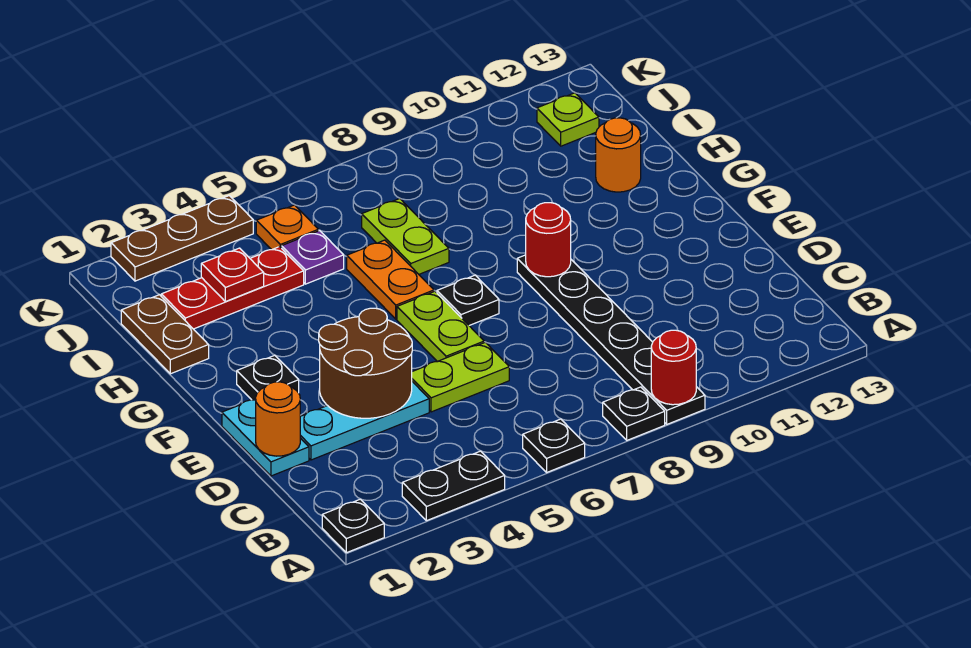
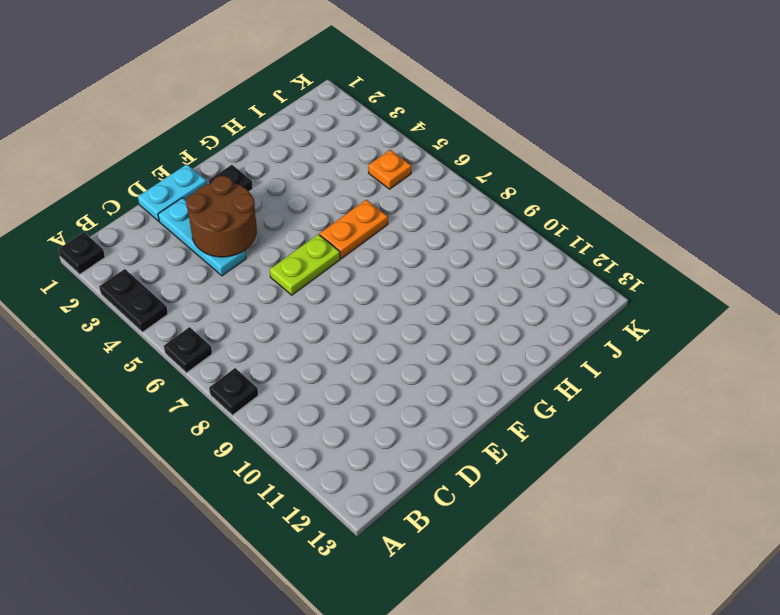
none -> black 1x6 plate [517,255,705,424]
none -> lime 1x2 plate [412,342,509,412]
none -> black 1x1 plate [437,275,499,325]

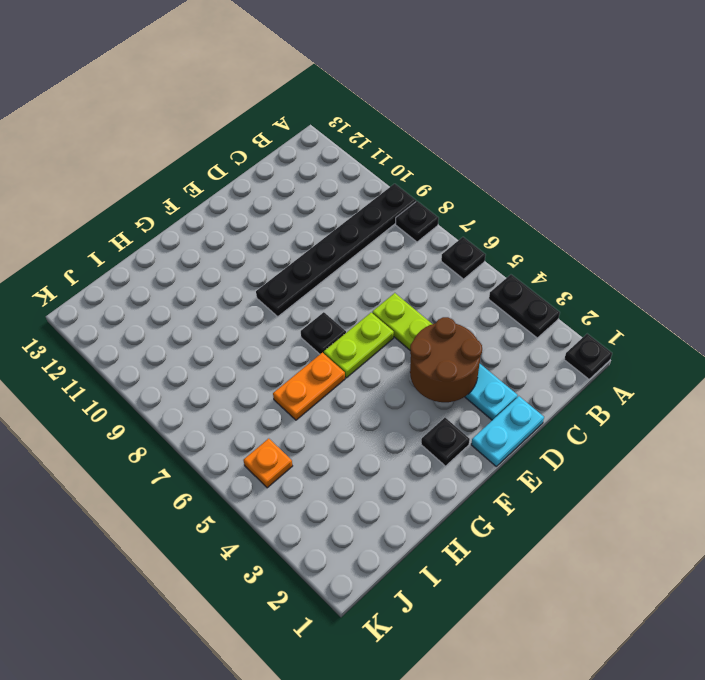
none -> brown 1x2 plate [121,295,209,374]
none -> lime 1x2 plate [362,199,449,274]
none -> orange 1x1 round brick [596,118,641,192]

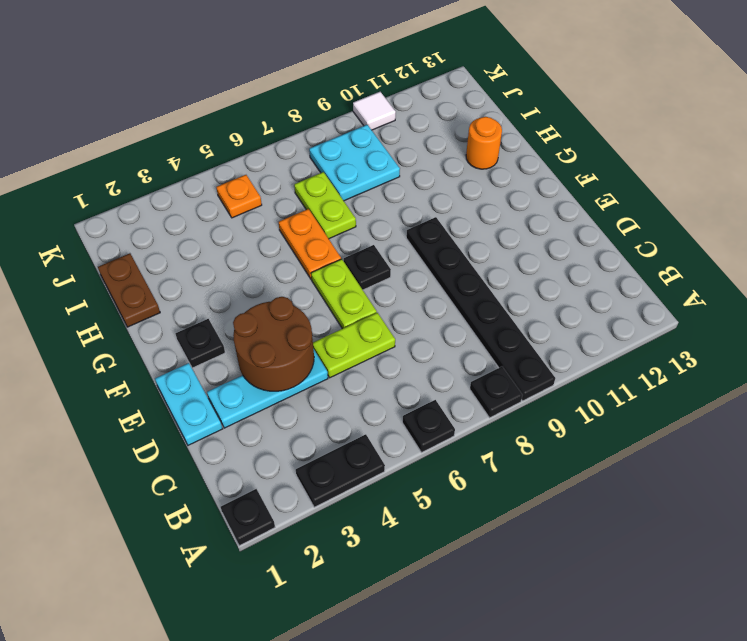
cyan 2x2 plate [309,125,400,201] -> none
white 1x1 tile [353,92,396,130] -> none
none -> red 1x3 plate [161,247,304,329]
none -> purple 1x1 plate [282,231,344,284]
none -> lime 1x1 plate [537,93,599,146]

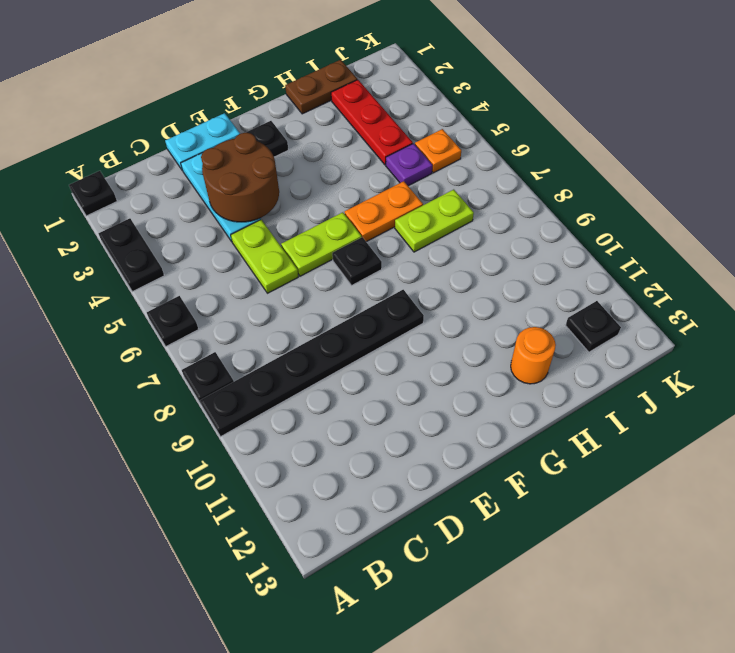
black 1x1 plate [566,301,621,352] -> lime 1x1 plate [537,93,599,146]
none -> brown 1x3 plate [111,196,253,281]
none -> red 1x1 round brick [651,330,696,405]
none -> orange 1x1 round brick [256,382,300,456]

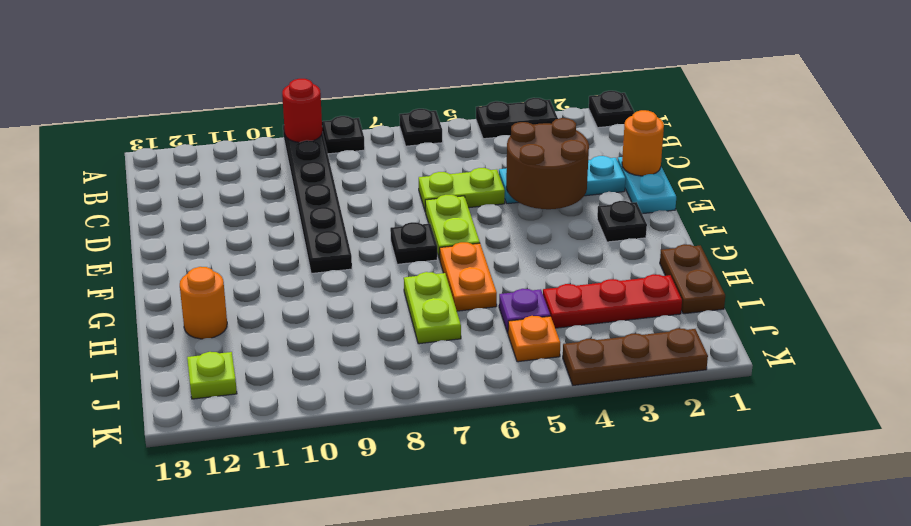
none -> red 1x1 round brick [526,203,571,277]
none -> red 1x1 plate [201,248,264,302]

